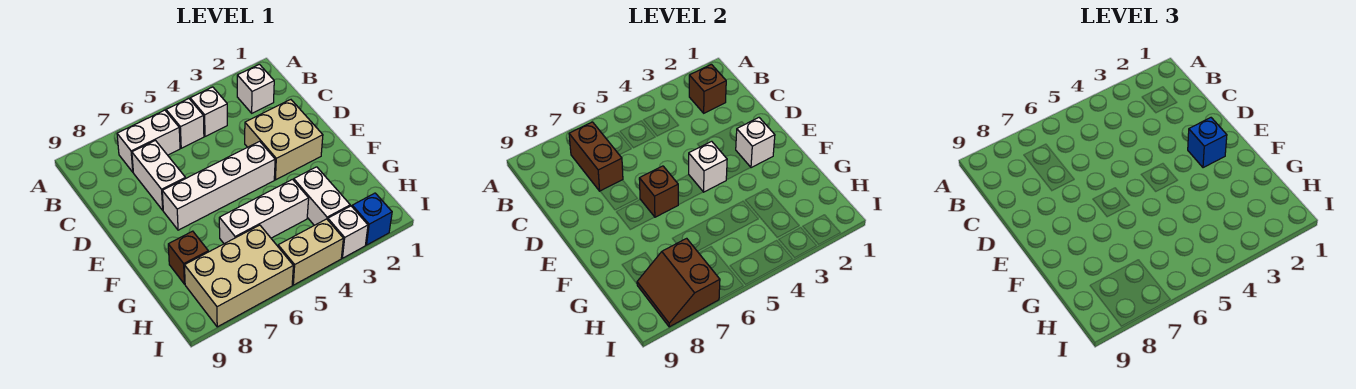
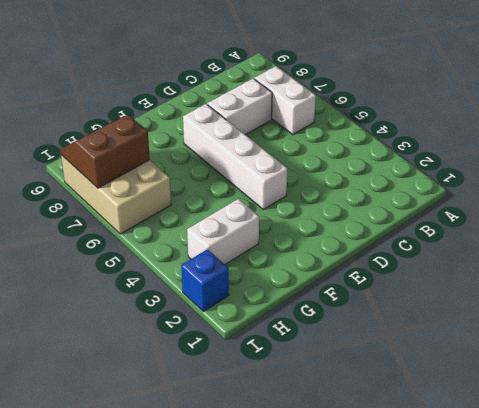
none -> white 1x1 brick [237,64,274,113]
none -> white 1x1 brick [190,87,227,136]
none -> white 1x1 brick [166,99,204,148]

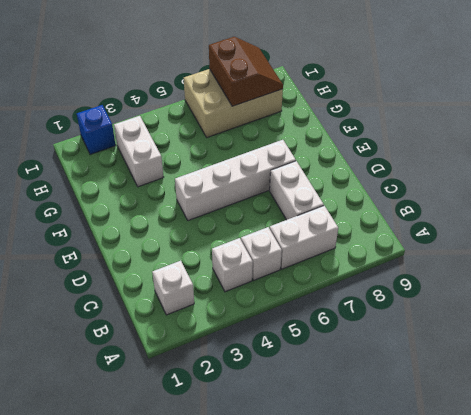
none -> tan 2x2 brick [245,100,323,180]
none -> white 1x3 brick [219,179,309,244]
none -> brown 1x1 brick [168,231,208,284]

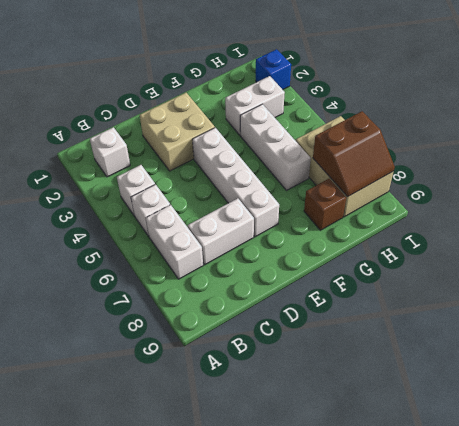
none -> white 1x1 brick [328,206,368,258]
none -> tan 1x2 brick [278,219,343,285]
none -> brown 1x1 brick [689,64,726,113]

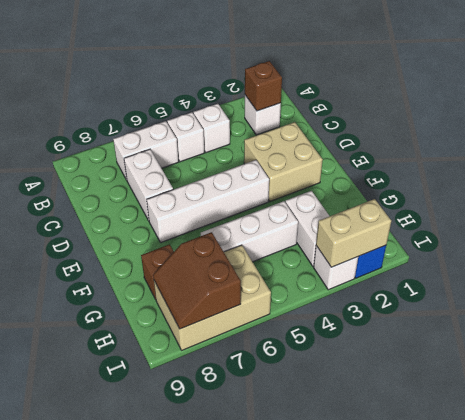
tan 1x2 brick [316,199,391,267] -> tan 1x2 brick moved to [278,219,343,285]
none -> brown 1x2 brick [569,122,623,191]
none -> white 1x1 brick [736,118,775,168]
none -> white 1x1 brick [689,141,727,192]

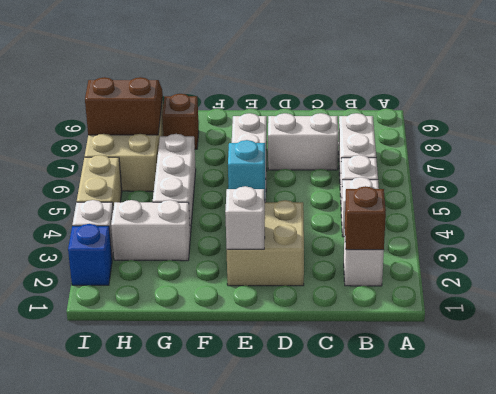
cyan 1x1 brick [228,140,266,201] -> white 1x1 brick [689,141,727,192]
none -> brown 1x2 brick [569,122,623,191]
none -> brown 1x1 brick [639,166,678,217]
none -> blue 1x1 brick [1188,118,1227,168]

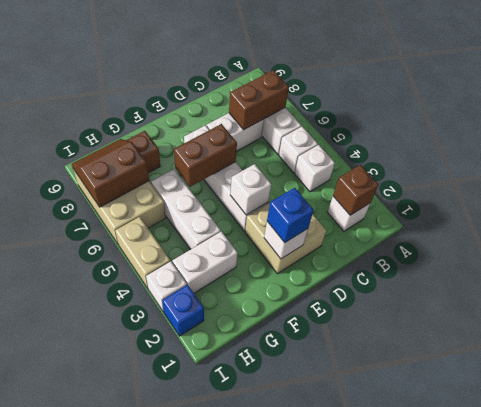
brown 1x2 brick [174,124,237,187] -> brown 1x1 brick [639,166,678,217]

